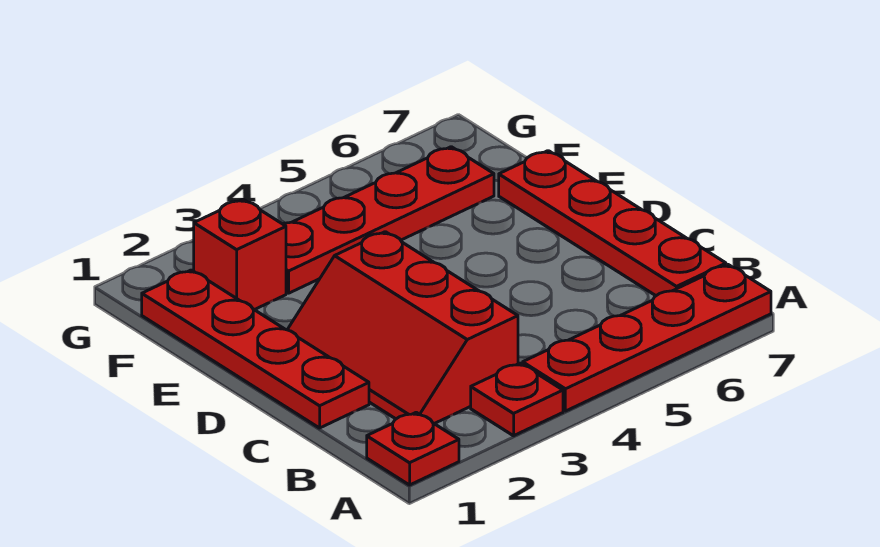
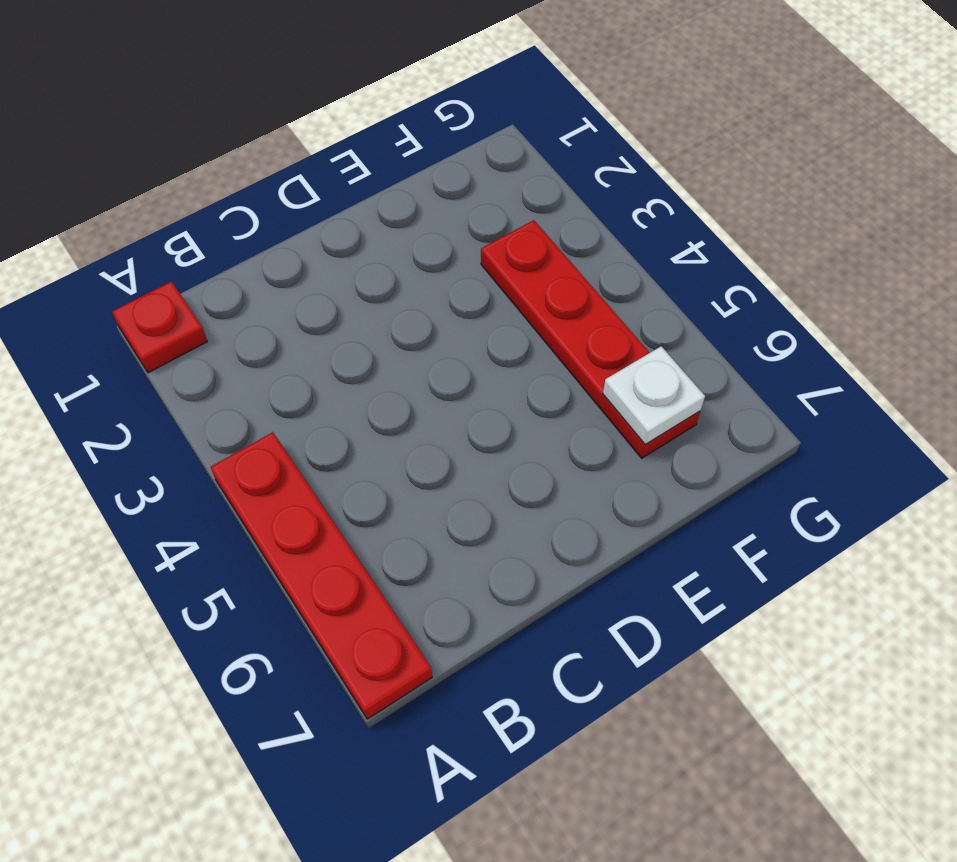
white 1x1 plate [603,346,705,445] -> none
none -> red 1x1 plate [471,363,563,436]
none -> red 2x3 slope [287,232,518,424]

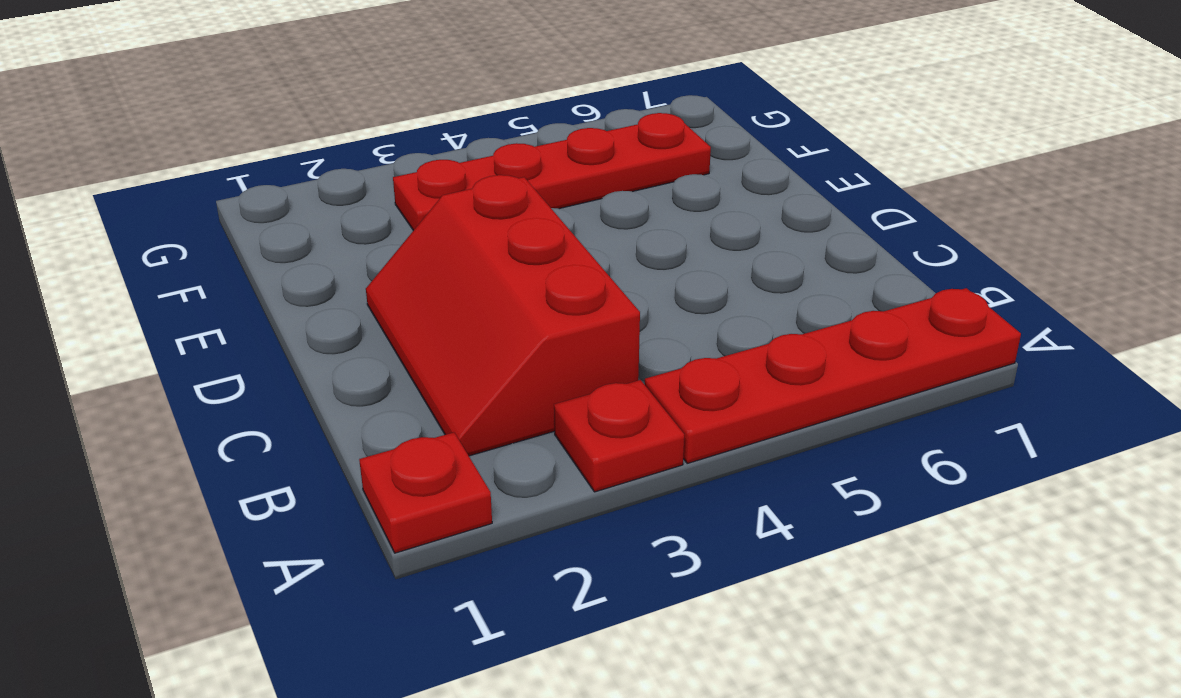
none -> red 1x4 plate [499,151,726,296]
none -> red 1x4 plate [142,270,369,428]

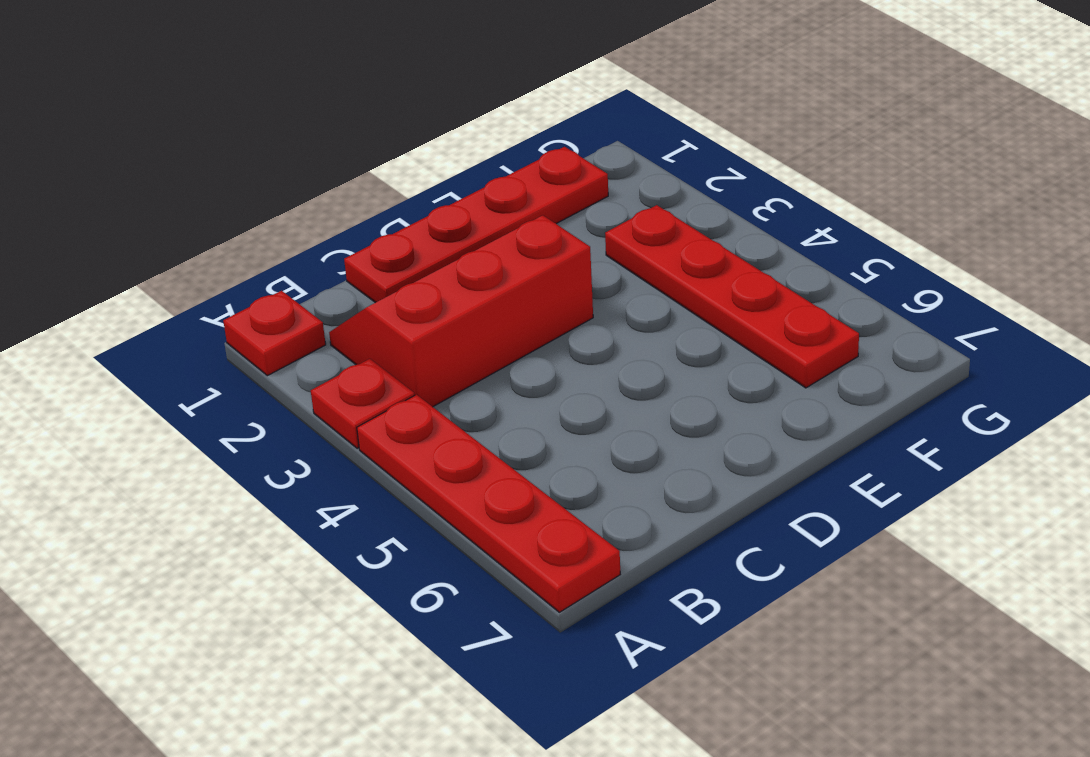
none -> red 1x4 plate [499,151,726,296]
none -> red 1x1 brick [194,199,286,310]

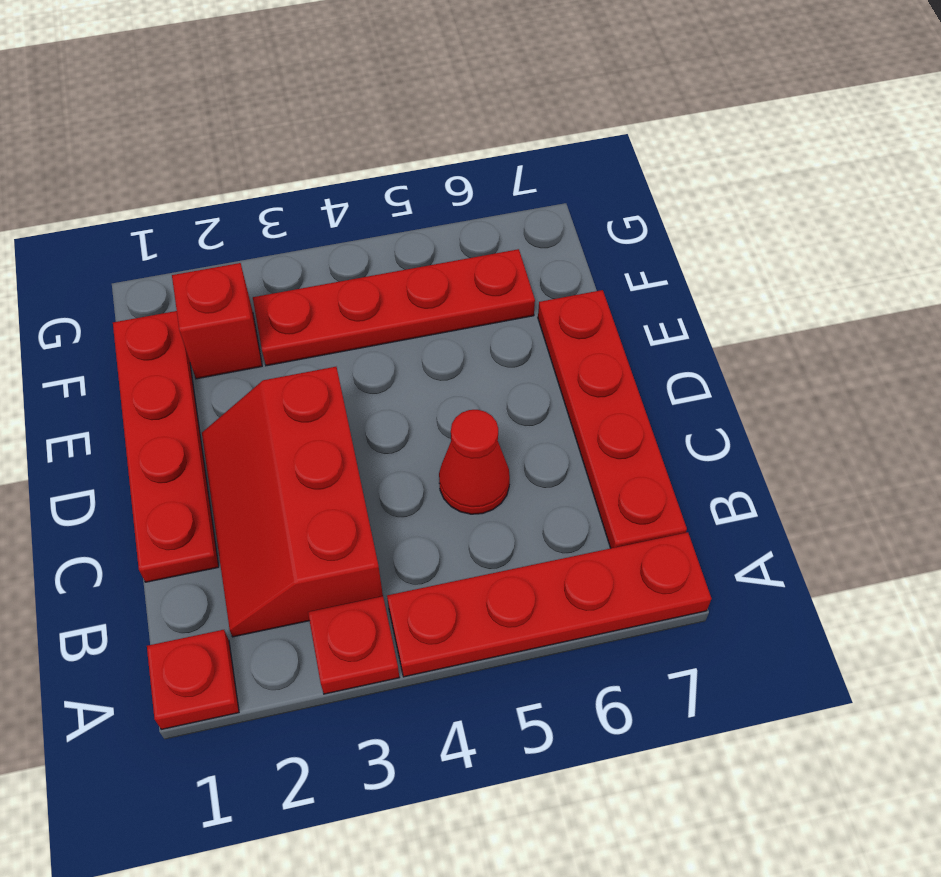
red 1x1 cone [439,410,510,514] -> none

